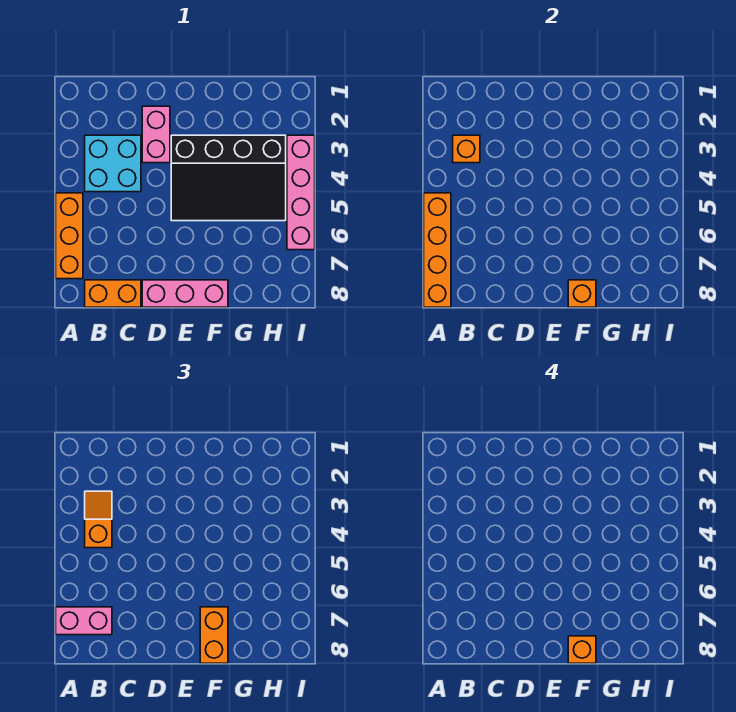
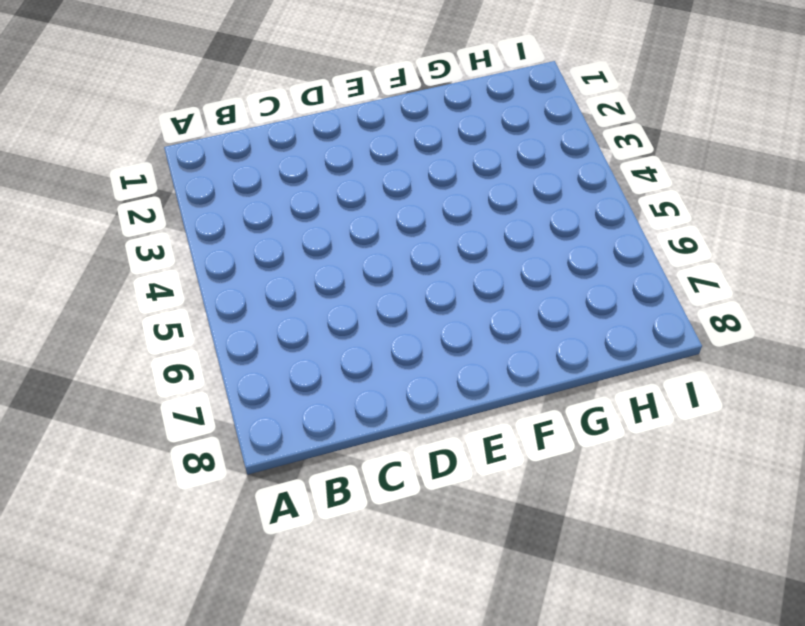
none -> orange 1x3 brick [56,193,83,279]
none -> cyan 2x2 brick [85,135,141,192]
none -> orange 1x2 brick [85,280,141,307]

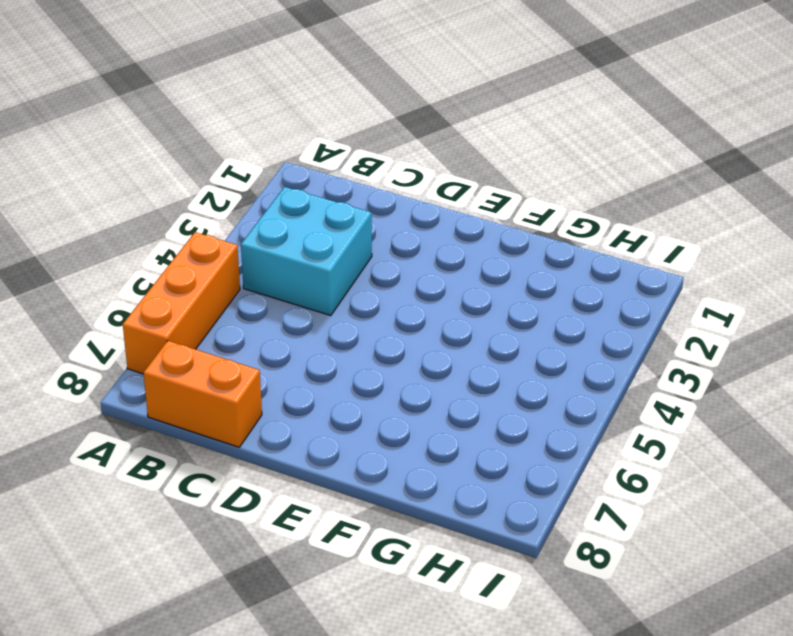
none -> pink 1x2 brick [142,106,170,163]
none -> pink 1x3 brick [142,280,228,307]
none -> black 3x4 slope [171,135,286,221]

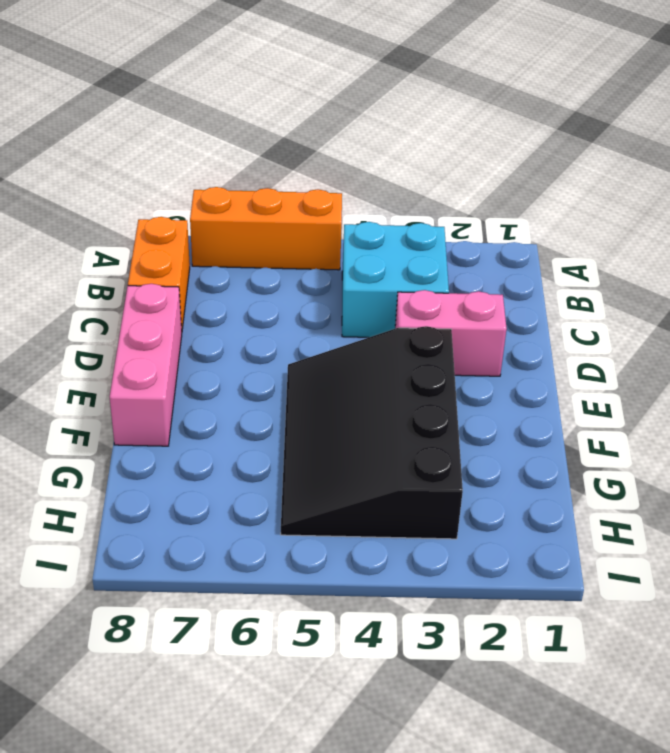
none -> pink 1x4 brick [287,135,315,250]
none -> orange 1x4 brick [424,193,451,307]
none -> orange 1x1 brick [453,135,480,163]

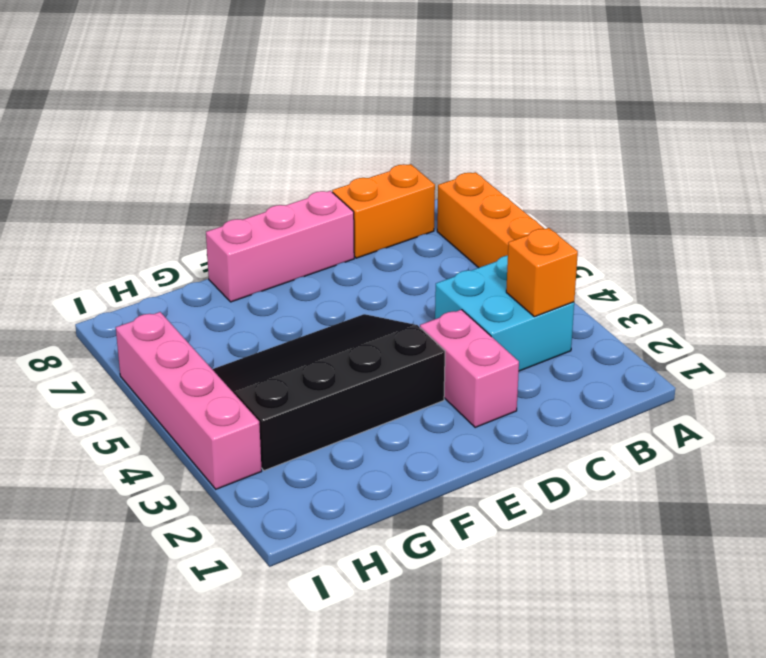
none -> orange 1x4 brick [424,193,451,307]
none -> orange 1x1 brick [568,280,596,307]
none -> pink 1x2 brick [56,607,112,635]

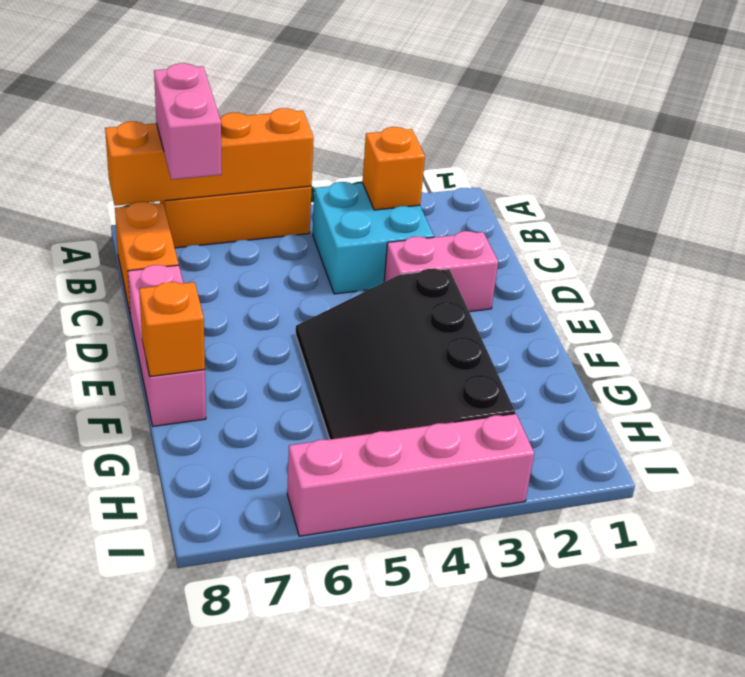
none -> orange 1x2 slope [85,491,112,548]
none -> orange 1x2 brick [200,607,228,663]
none -> orange 1x1 brick [568,636,596,663]

